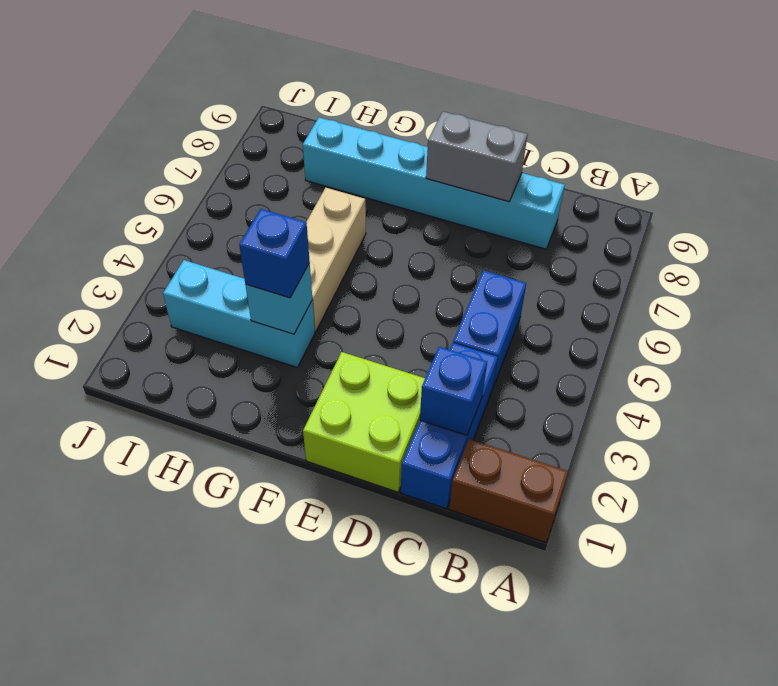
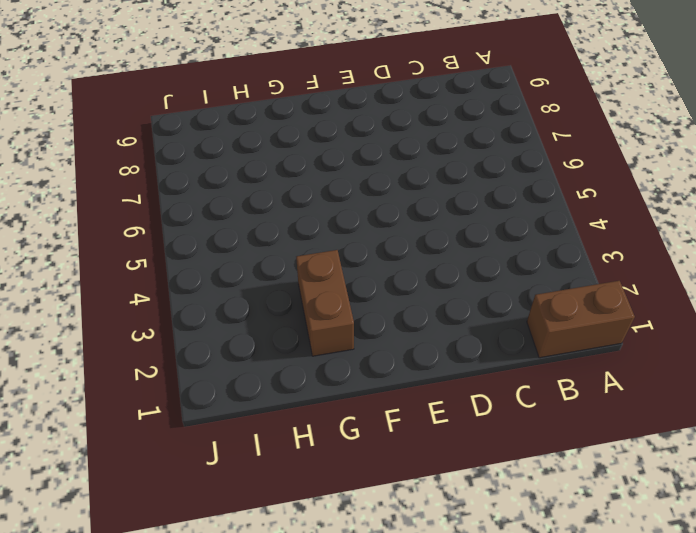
brown 1x2 brick [296,250,354,356] -> cyan 1x3 brick [163,260,315,367]
none -> blue 1x3 brick [401,343,498,509]
none -> blue 1x2 brick [453,270,526,387]

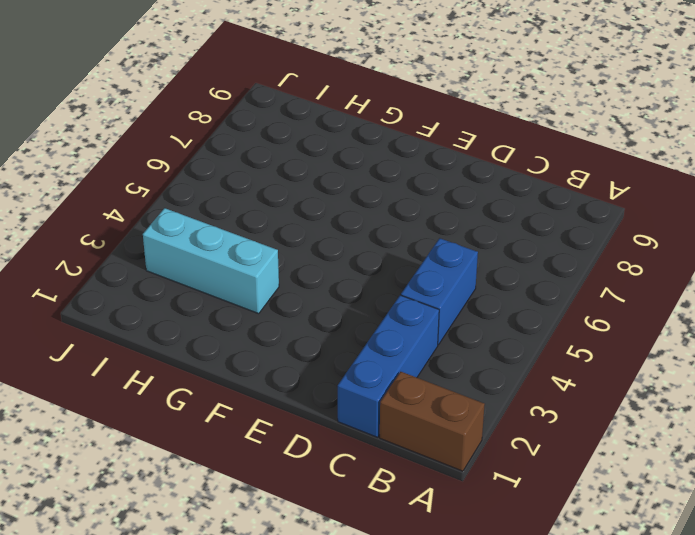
none -> cyan 1x6 brick [303,117,565,249]
none -> lime 2x2 brick [303,352,425,492]

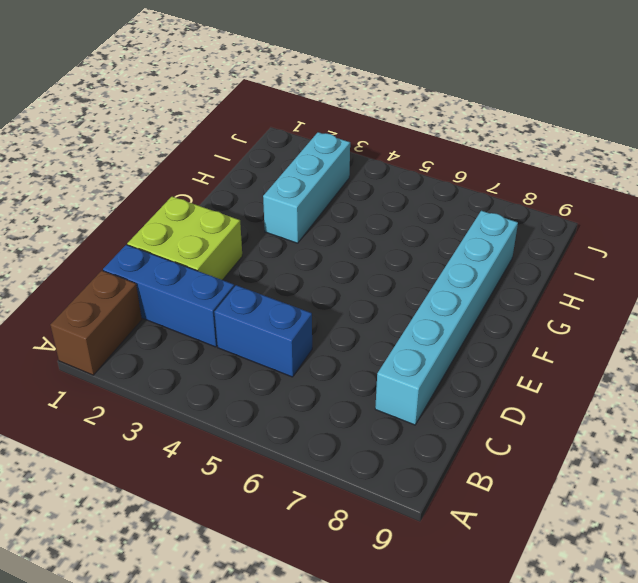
none -> tan 1x3 brick [306,188,366,331]
none -> blue 1x1 brick [420,347,487,435]

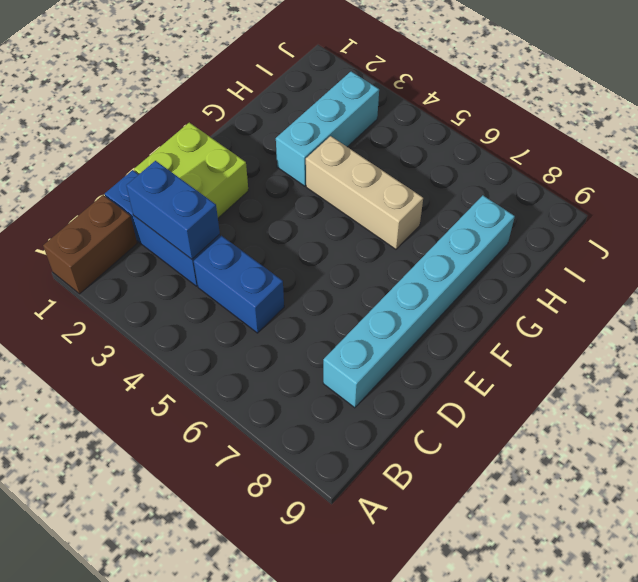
blue 1x2 brick [126,161,220,259] -> blue 1x1 brick [420,347,487,435]
none -> grey 1x2 brick [426,111,528,202]
none -> cyan 1x1 brick [246,263,312,334]

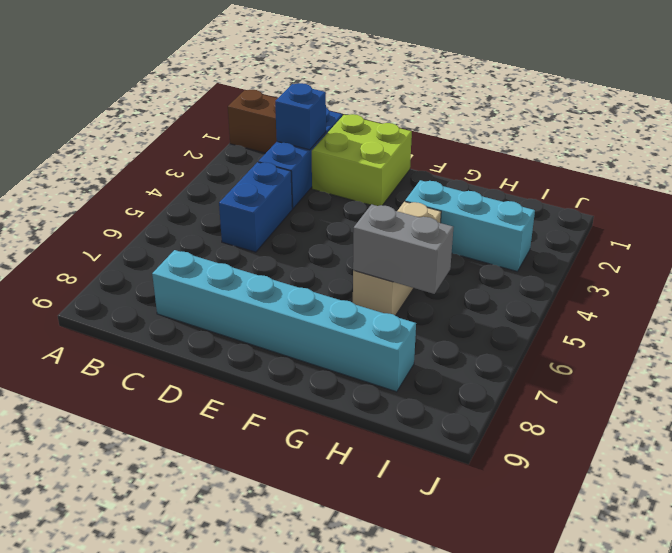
grey 1x2 brick [353,204,453,294] -> grey 1x2 brick moved to [426,111,528,202]
none -> cyan 1x1 brick [246,263,312,334]
none -> blue 1x1 brick [239,209,310,298]

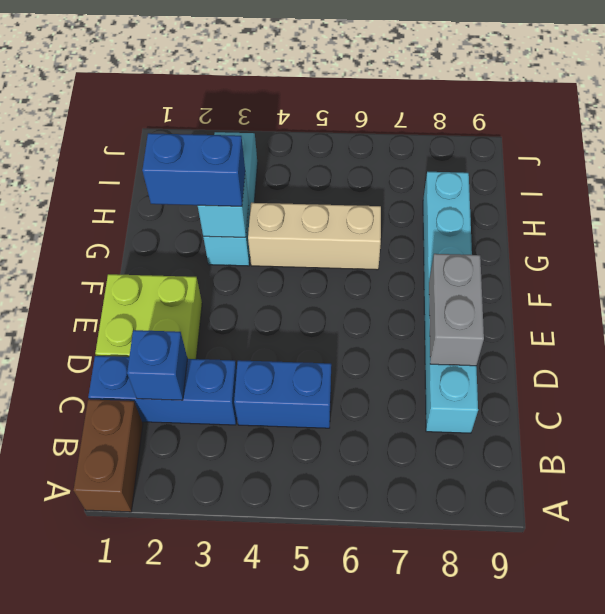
blue 1x2 brick [142,133,245,206] -> blue 1x1 brick [239,209,310,298]

